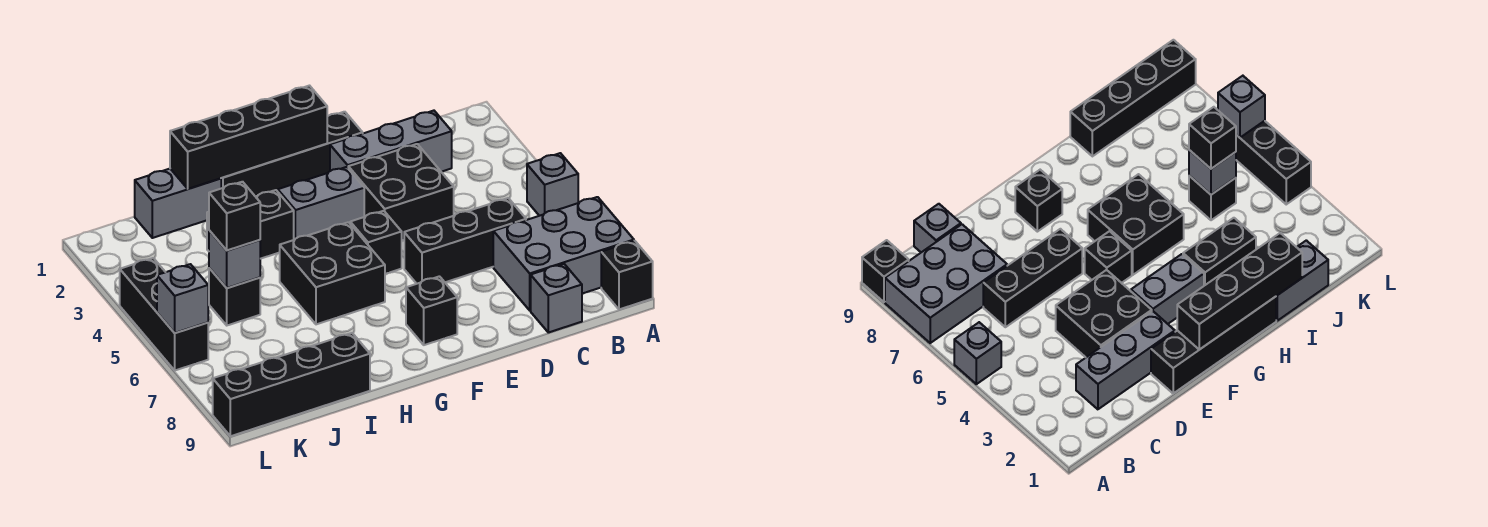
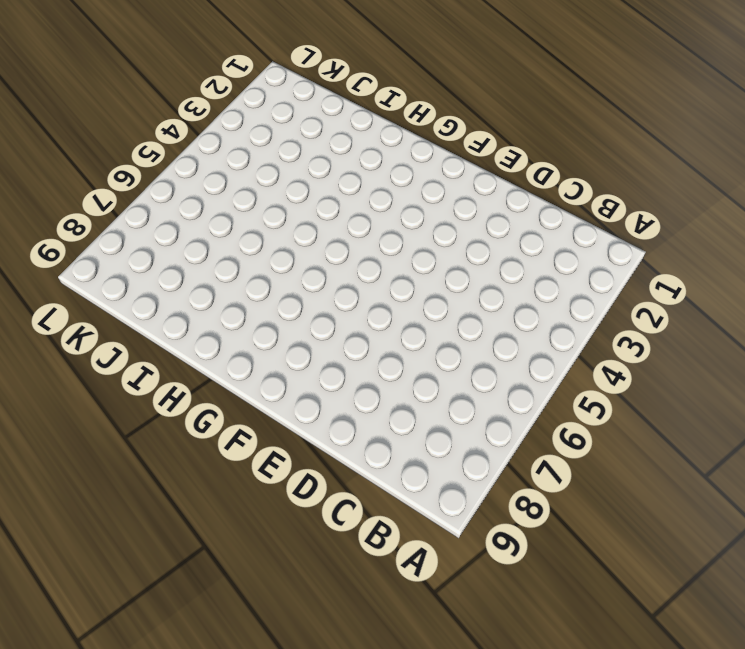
none -> grey 1x1 brick [527,153,578,216]
none -> grey 2x3 brick [493,197,634,311]
none -> black 1x1 brick [601,241,653,309]

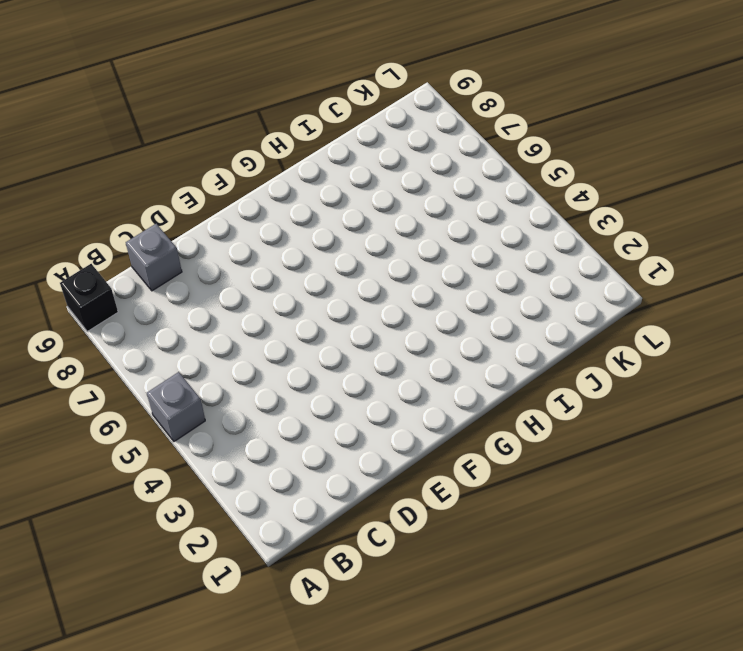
none -> grey 2x3 brick [493,197,634,311]
none -> grey 1x3 brick [330,111,452,172]
none -> black 1x3 brick [404,198,526,284]

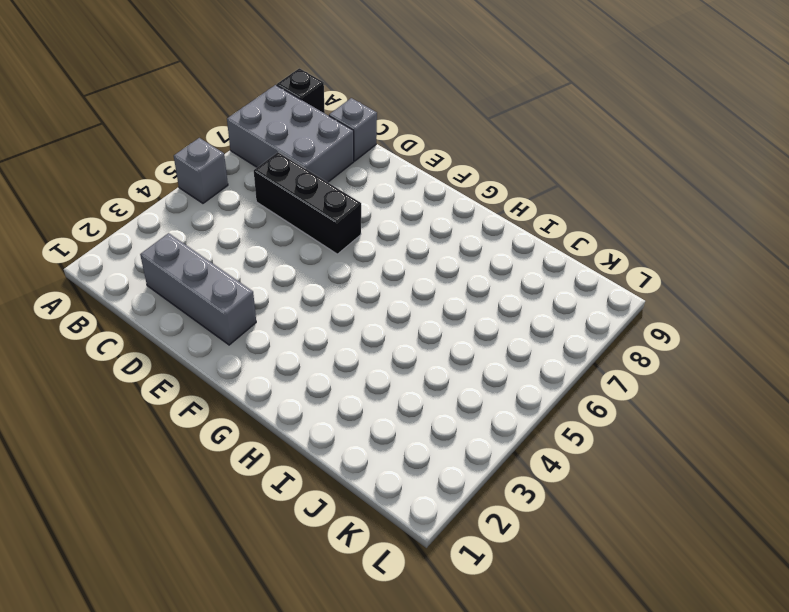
none -> black 2x2 brick [348,144,454,240]
none -> black 1x4 brick [221,112,363,197]
none -> grey 1x2 brick [278,167,364,240]

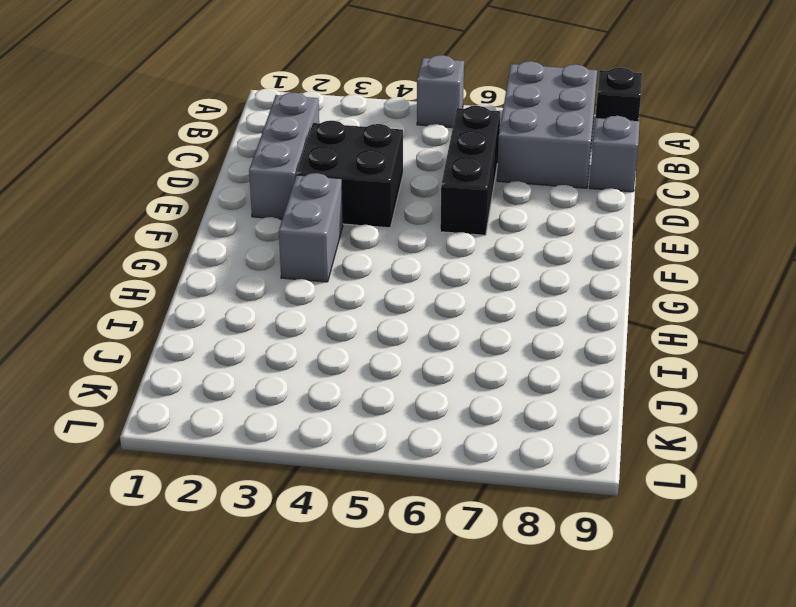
none -> black 1x4 brick [221,112,363,197]
none -> black 1x1 brick [350,211,402,274]
none -> black 1x1 brick [406,276,457,345]

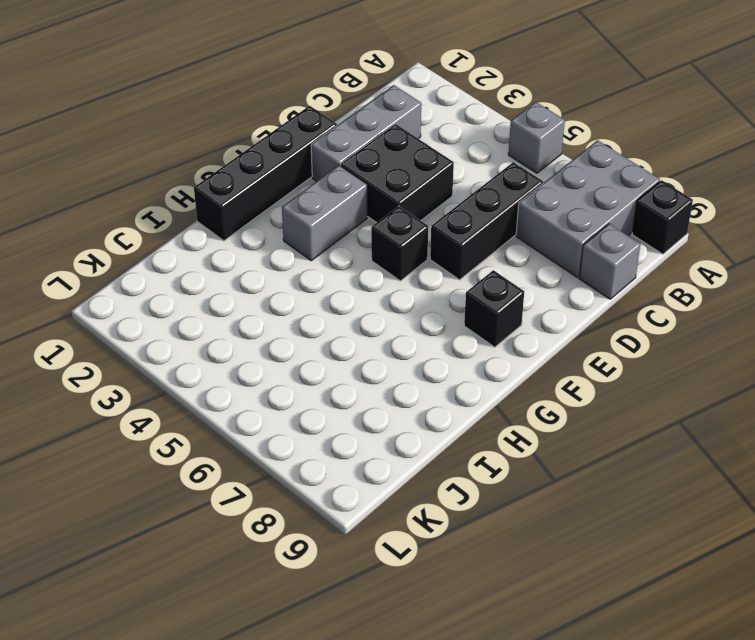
none -> black 2x2 brick [280,222,385,324]
none -> black 1x2 brick [207,190,294,259]
none -> grey 1x2 brick [135,169,221,238]

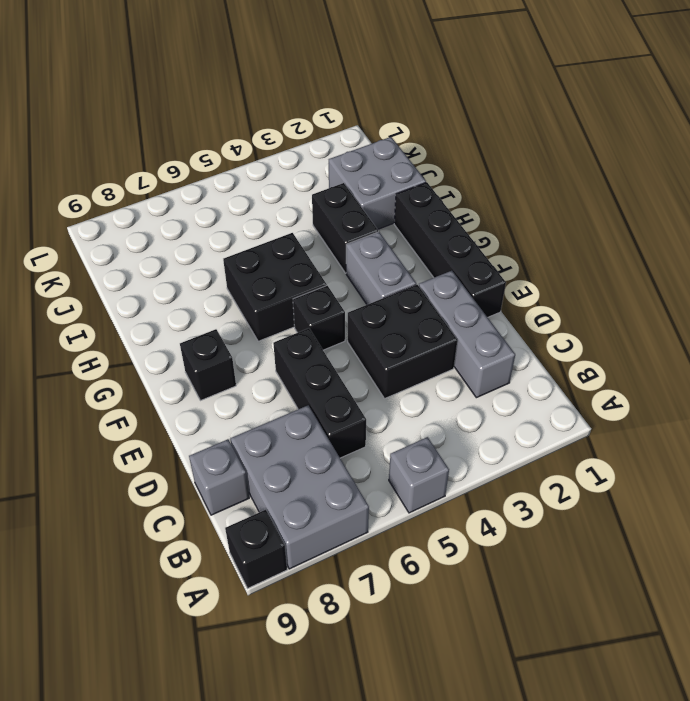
grey 2x2 brick [329,137,426,229] -> grey 1x2 brick [135,169,221,238]
none -> black 1x4 brick [213,333,370,436]
none -> black 1x1 brick [209,268,260,325]
none -> black 1x3 brick [120,258,208,370]

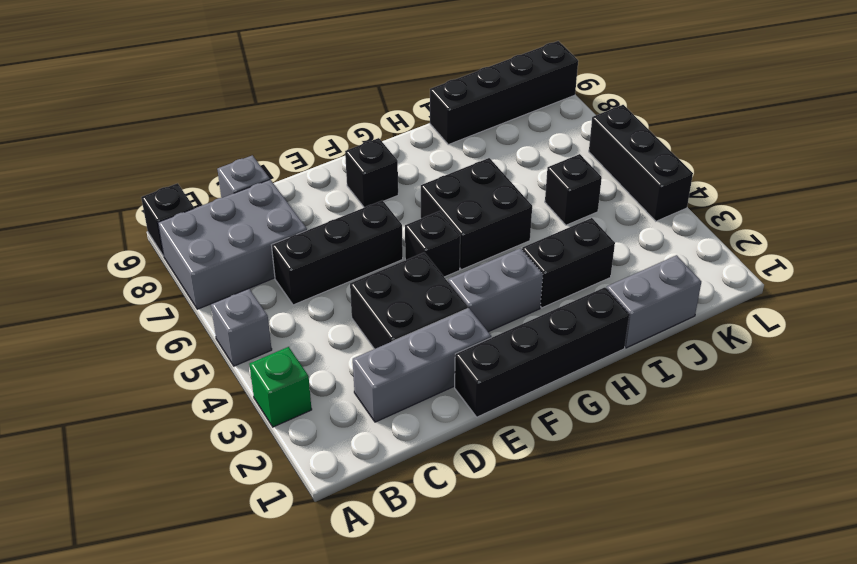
green 1x1 brick [249,347,312,427] -> none
none -> black 1x4 brick [170,86,327,189]
none -> grey 1x1 brick [209,230,260,288]
none -> grey 1x1 brick [157,264,208,333]

